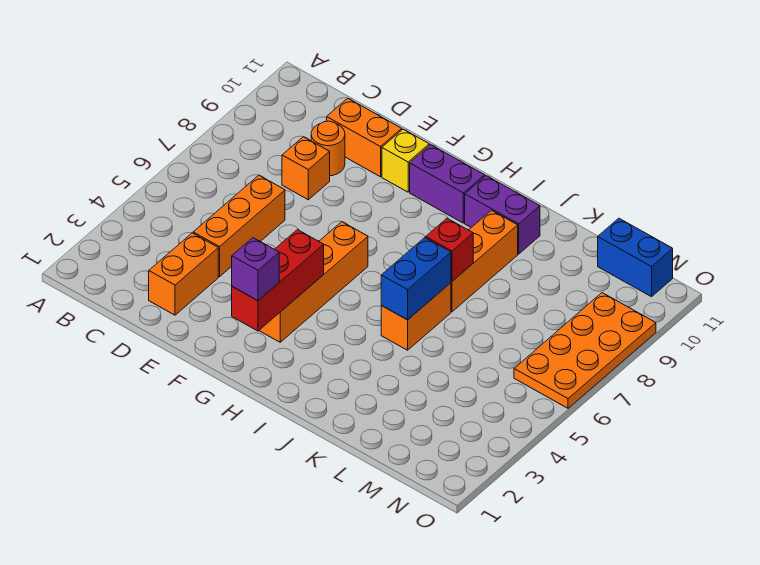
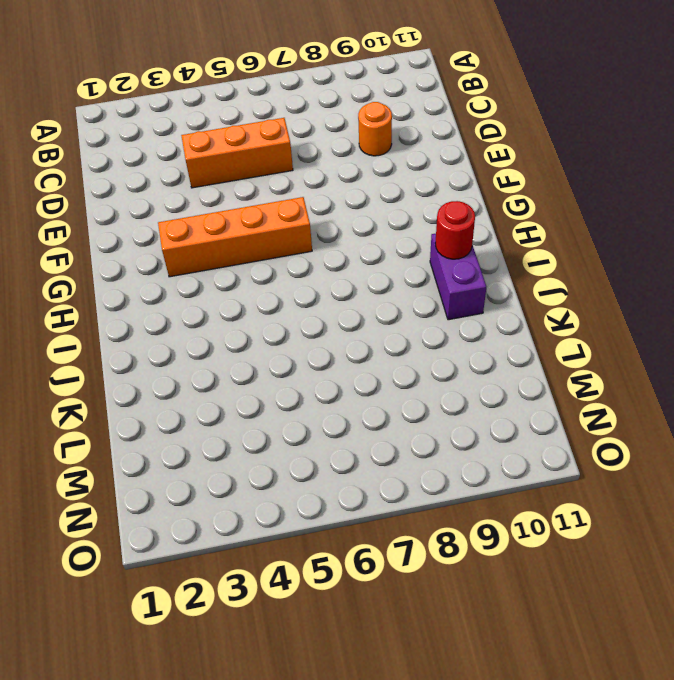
red 1x1 round brick [435,201,475,259] -> none
none -> orange 1x2 brick [149,233,218,315]
none -> orange 1x1 brick [282,137,330,200]
none -> orange 1x2 brick [327,98,402,177]

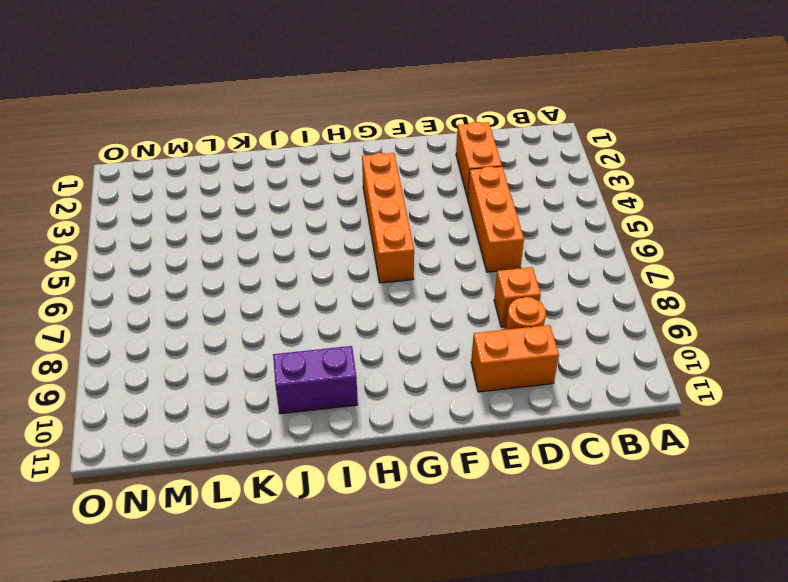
none -> yellow 1x1 brick [382,129,429,192]
none -> purple 1x2 brick [410,145,485,223]
none -> orange 1x2 brick [381,283,451,350]

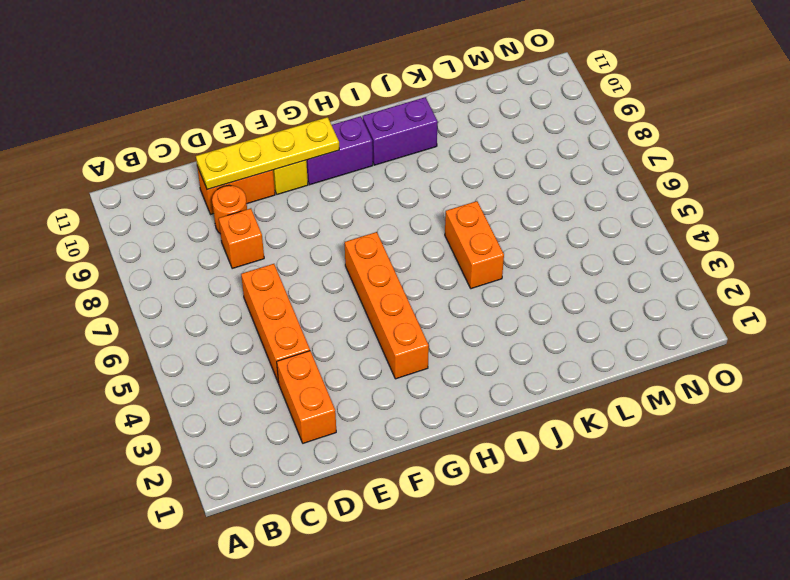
yellow 1x4 plate [196,117,339,190] -> none
none -> orange 1x3 brick [451,210,518,312]
none -> blue 1x2 brick [598,218,673,297]
none -> orange 2x4 plate [514,293,656,408]

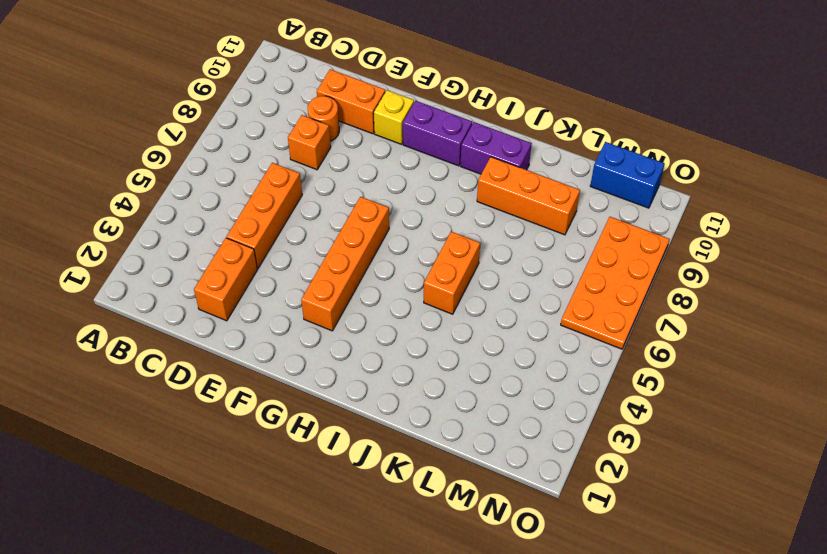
orange 1x3 brick [477,157,580,235] -> orange 1x3 brick turned to [451,210,518,312]
none -> red 1x3 brick [232,230,324,331]
none -> blue 1x2 brick [381,238,451,320]
none -> red 1x1 brick [426,218,473,281]

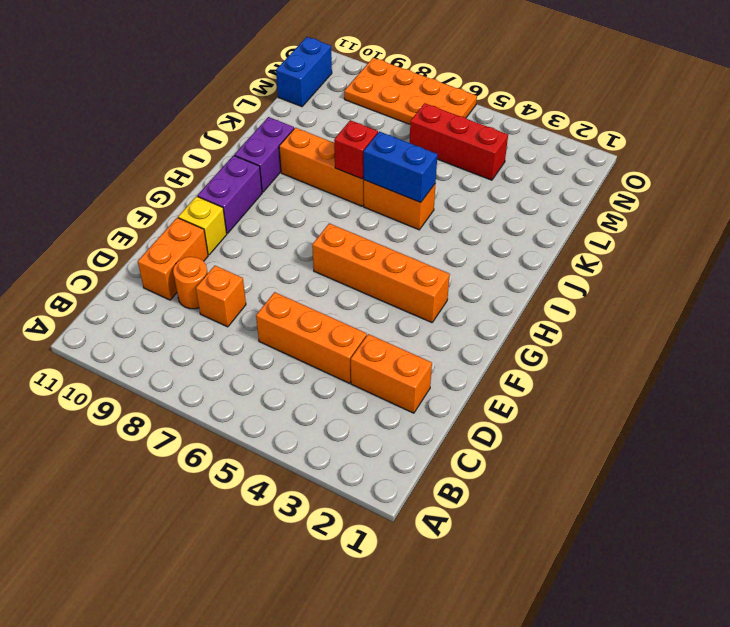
red 1x3 brick [410,103,508,180] -> red 1x3 brick moved to [232,230,324,331]
none -> purple 1x1 brick [232,238,279,301]

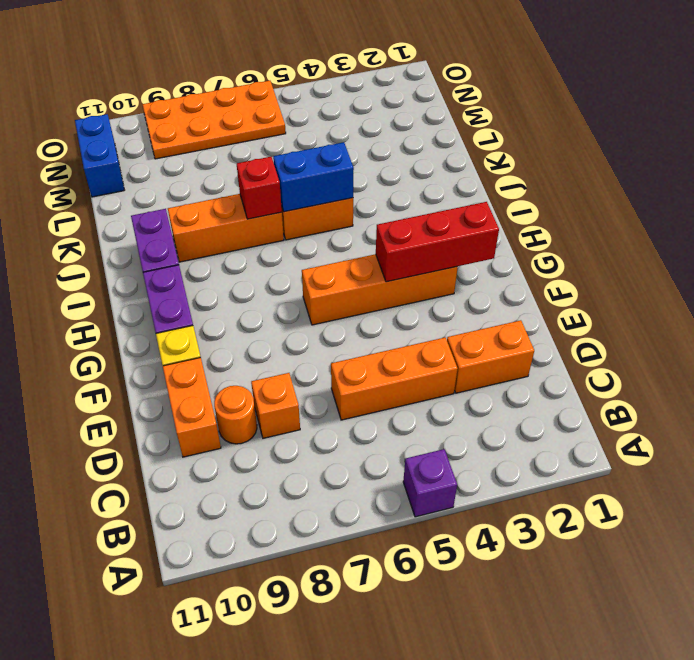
purple 1x1 brick [403,449,457,517] -> purple 1x1 brick moved to [232,238,279,301]

